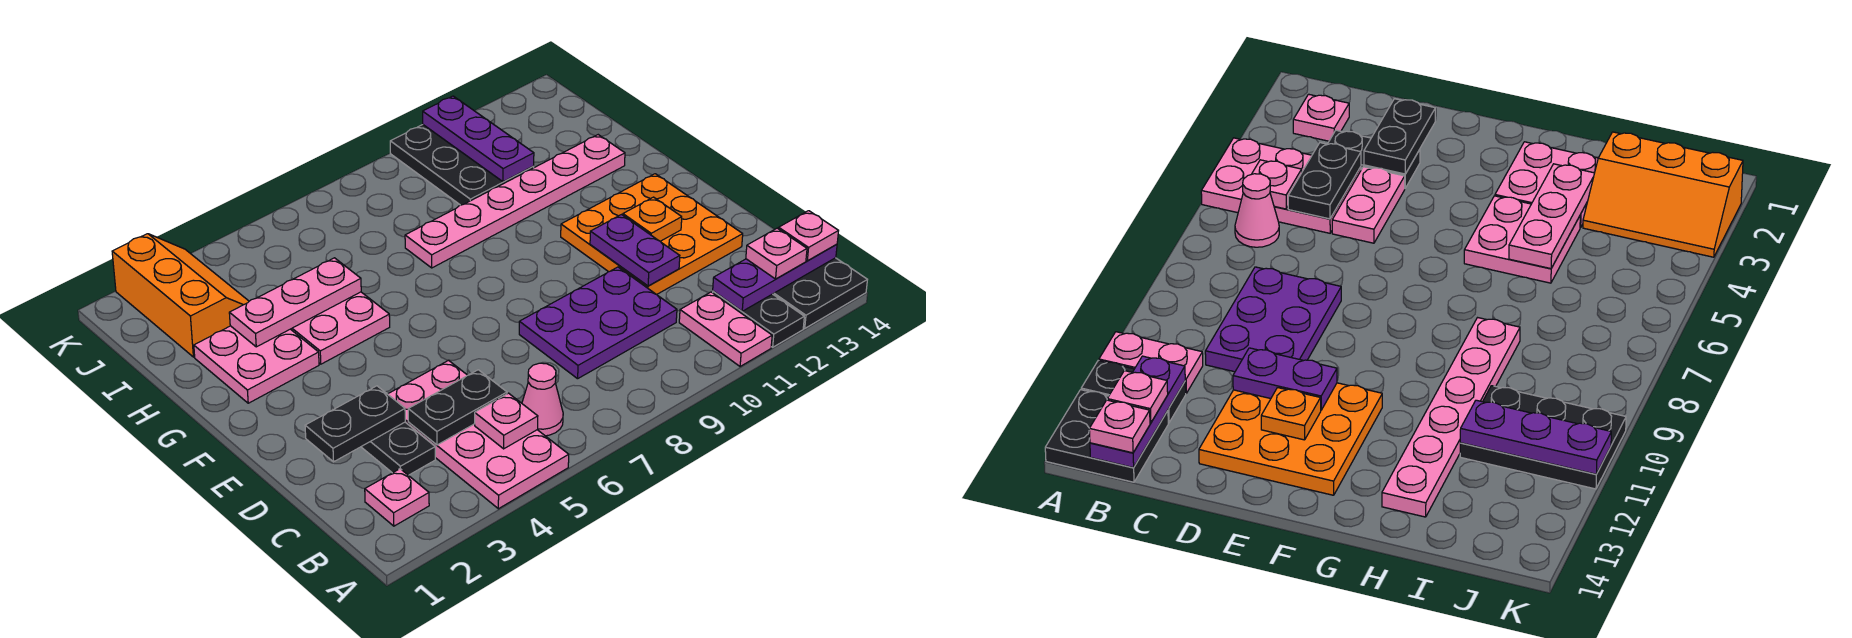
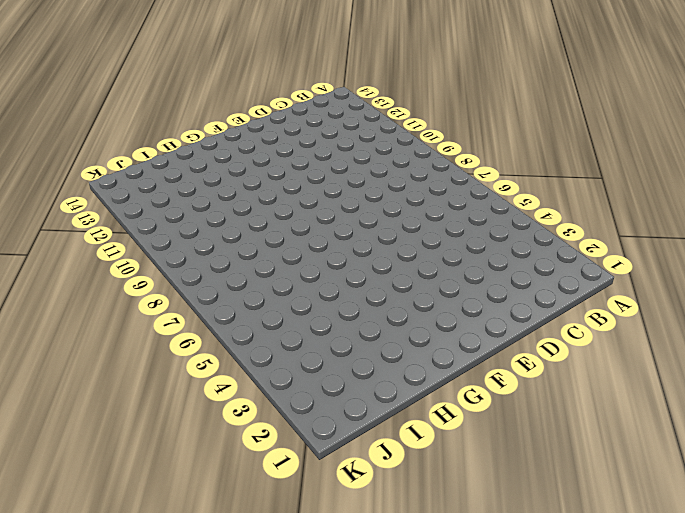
none -> pink 2x3 plate [409,423,569,509]
none -> pink 1x2 plate [679,292,772,367]
none -> black 1x2 plate [713,291,804,347]

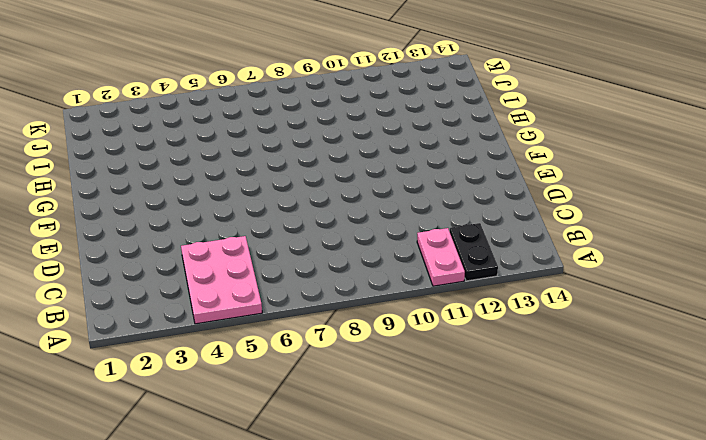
none -> black 2x2 plate [773,258,867,328]
none -> pink 1x1 plate [365,469,429,526]
none -> pink 1x1 cone [522,363,563,436]

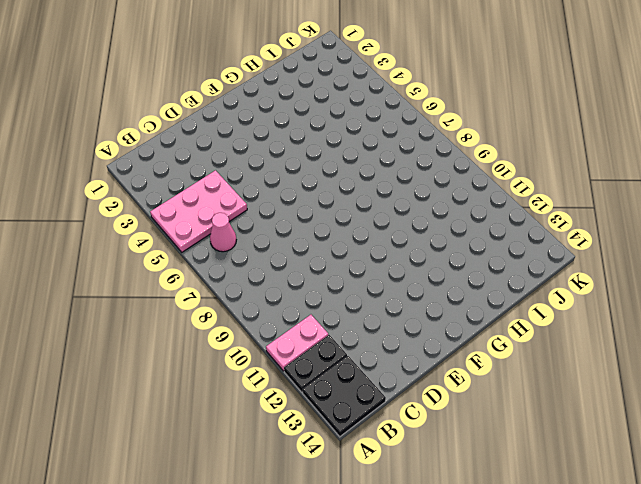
none -> pink 1x1 plate [365,469,429,526]
none -> black 1x2 plate [361,422,435,475]
none -> purple 2x3 plate [519,267,677,379]

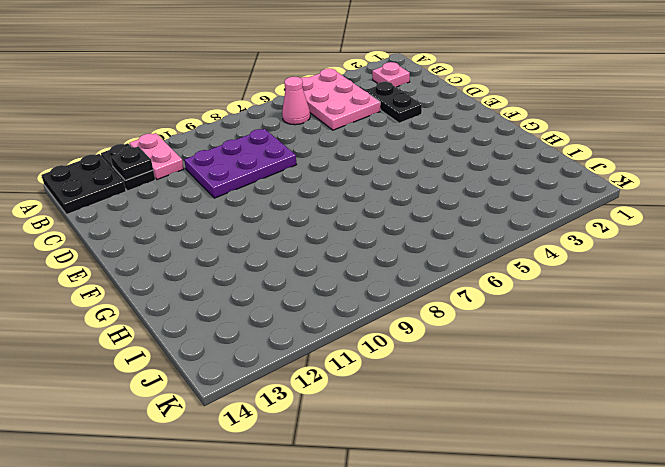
black 1x1 plate [111,146,153,181] -> purple 1x3 plate [713,244,837,311]
none -> pink 1x2 plate [388,361,467,425]
none -> orange 3x3 plate [561,174,743,295]
none -> pink 2x2 plate [194,326,319,403]

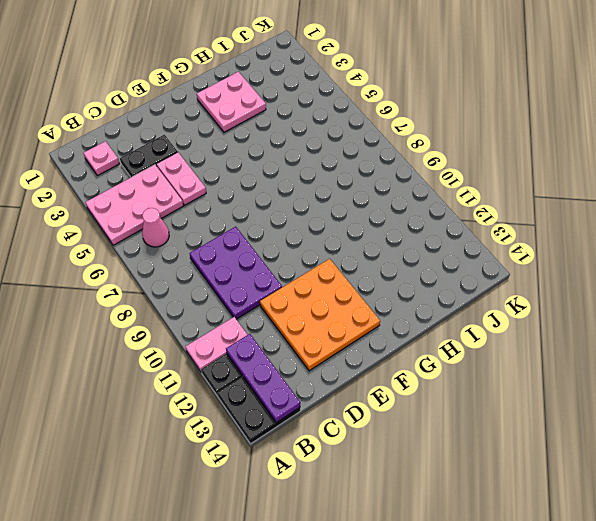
none -> pink 2x2 plate [291,292,390,364]
none -> pink 1x6 plate [405,135,625,268]
none -> orange 2x3 slope [112,234,249,357]

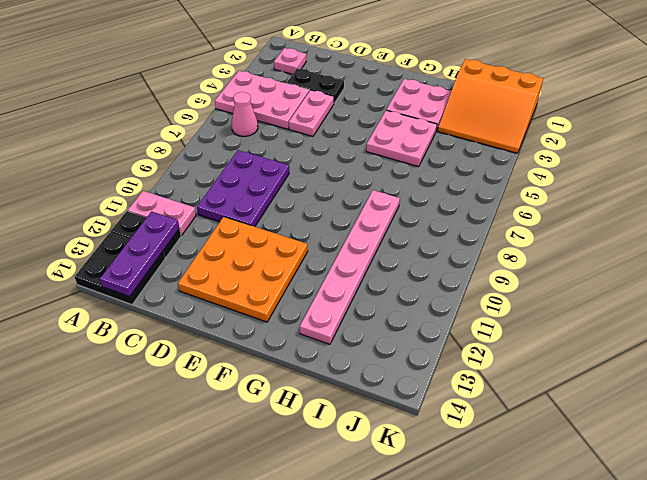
orange 3x3 slope [438,59,543,153] -> orange 2x3 slope [112,234,249,357]
none -> black 2x3 plate [390,125,534,205]
none -> pink 1x1 plate [475,393,538,449]
none -> black 1x2 plate [408,370,507,445]

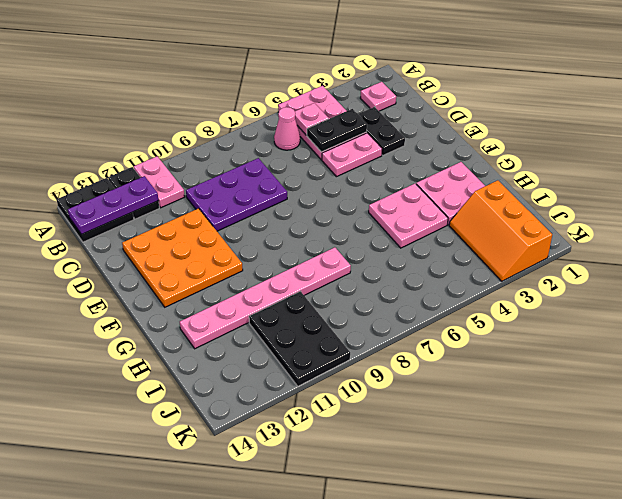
none -> black 1x2 plate [305,386,405,462]
none -> purple 1x2 plate [590,215,680,286]
none -> orange 1x1 plate [623,197,682,241]

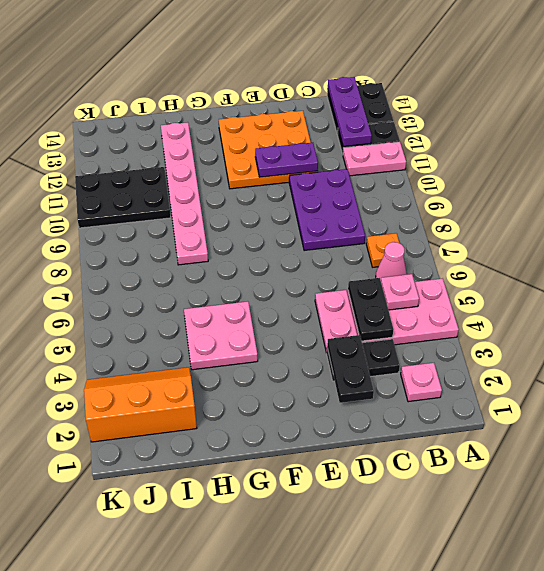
orange 1x1 plate [366,233,399,267] -> orange 1x1 plate moved to [623,197,682,241]
none -> pink 2x2 plate [194,326,319,403]
none -> pink 1x3 plate [229,258,361,347]
none -> purple 1x3 plate [423,96,534,182]

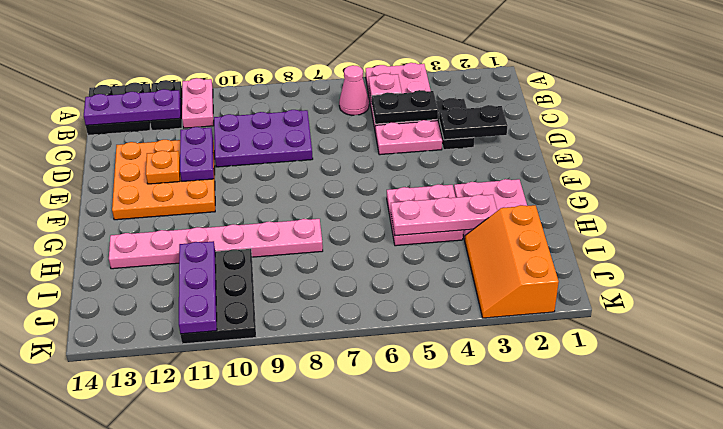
none -> pink 1x1 plate [365,469,429,526]
none -> pink 1x1 plate [746,228,807,279]
none -> pink 1x1 plate [779,211,838,261]

